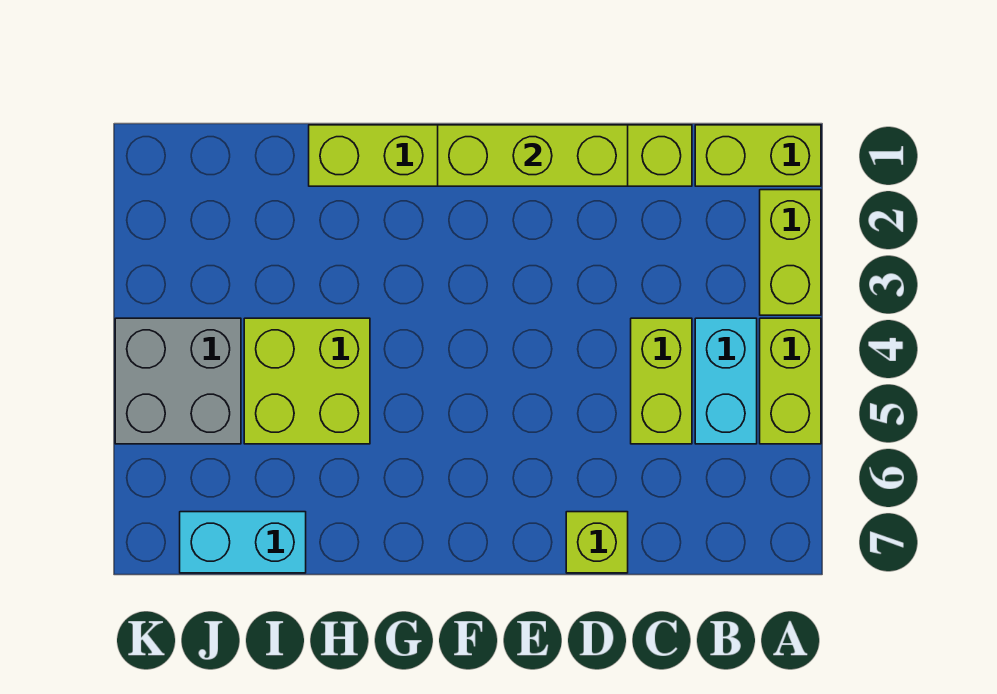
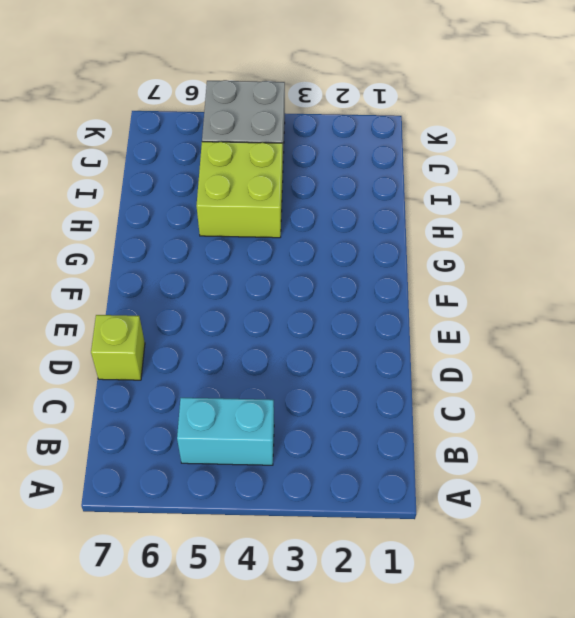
none -> lime 1x2 brick [695,125,821,186]
none -> lime 1x2 brick [760,190,821,315]

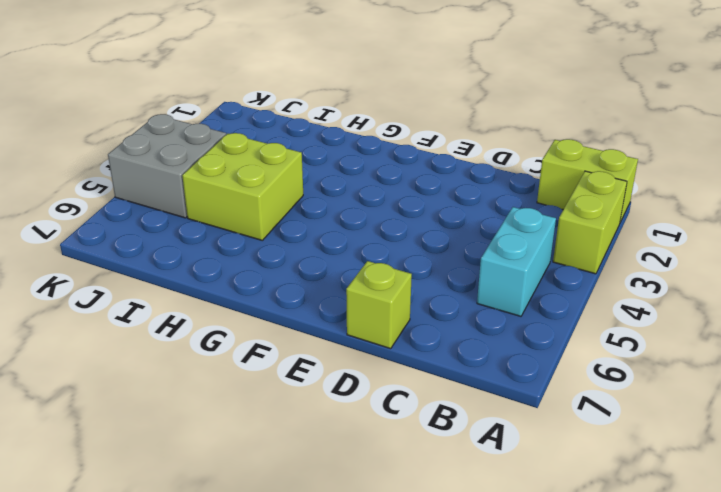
none -> lime 1x2 brick [760,318,821,444]
none -> lime 1x6 brick [309,125,692,186]

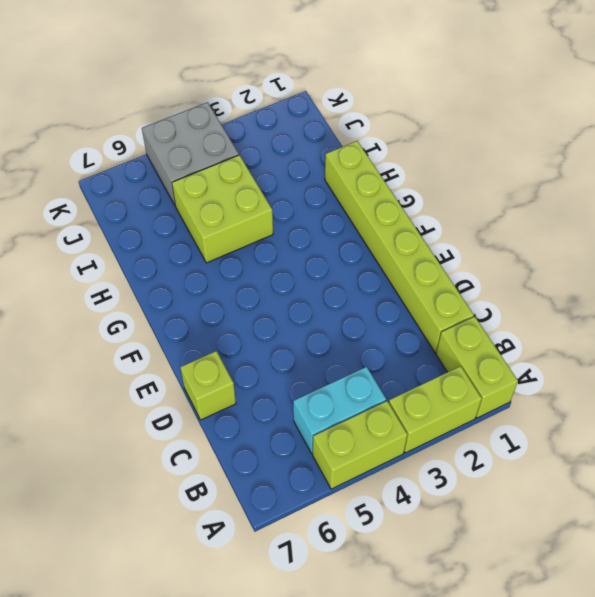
none -> lime 1x2 brick [631,318,692,444]
none -> cyan 1x2 brick [180,512,306,573]

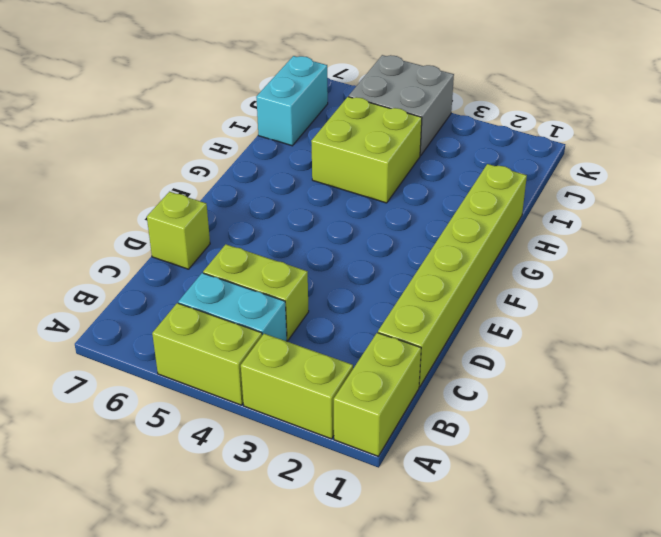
none -> lime 1x3 brick [438,125,628,186]

